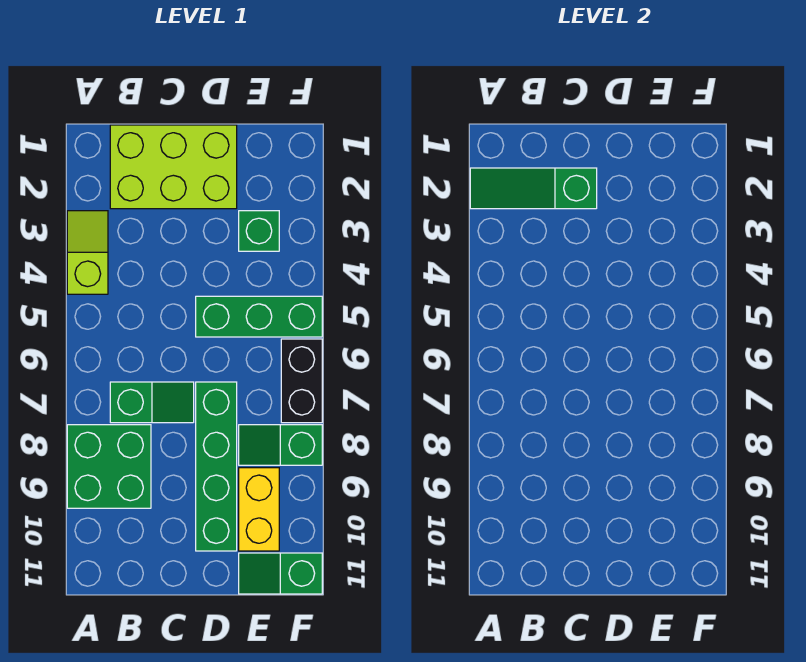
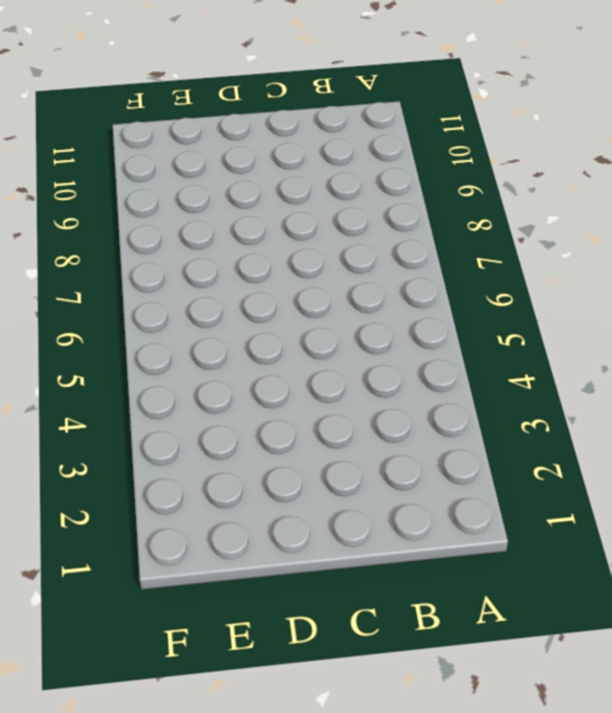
none -> lime 1x2 slope [67,211,108,294]
none -> green 2x2 brick [67,425,151,508]
none -> lime 2x3 brick [110,125,237,209]

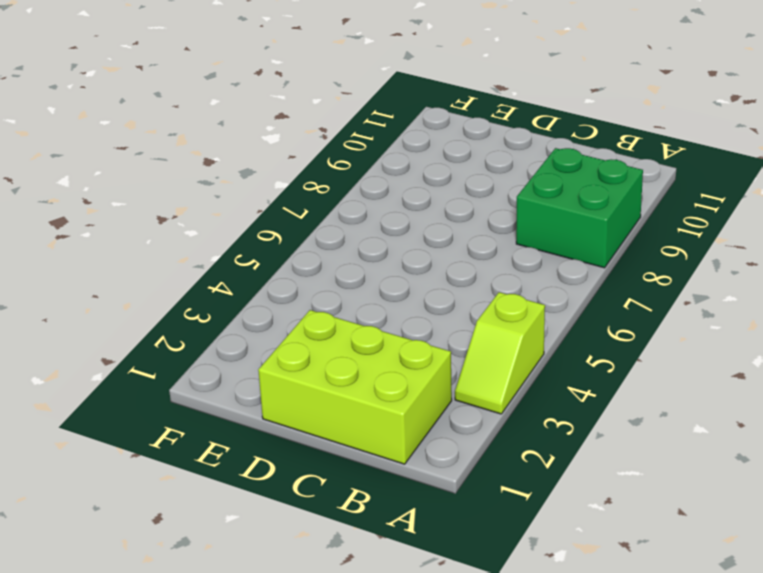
none -> green 1x2 slope [110,382,194,423]
none -> green 1x3 brick [196,296,322,337]
none -> green 1x4 brick [196,382,237,551]

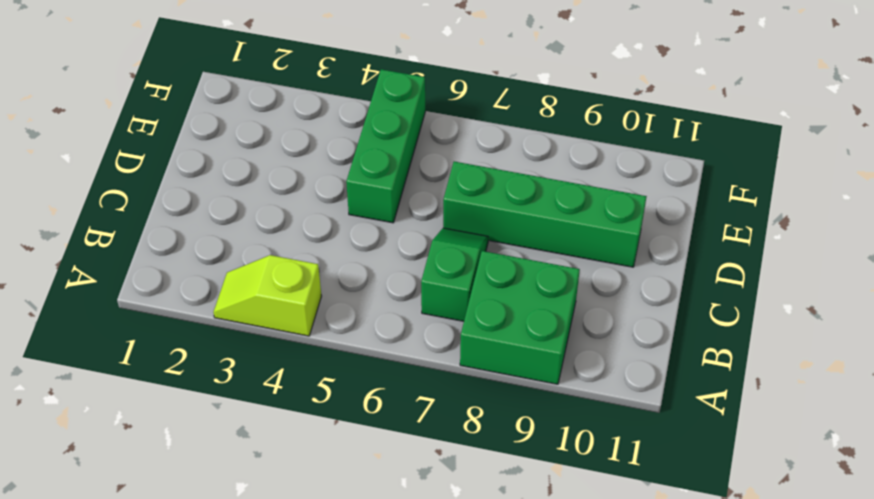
none -> lime 2x3 brick [110,125,237,209]
none -> green 1x1 brick [239,211,279,251]
none -> green 1x2 slope [239,425,322,465]

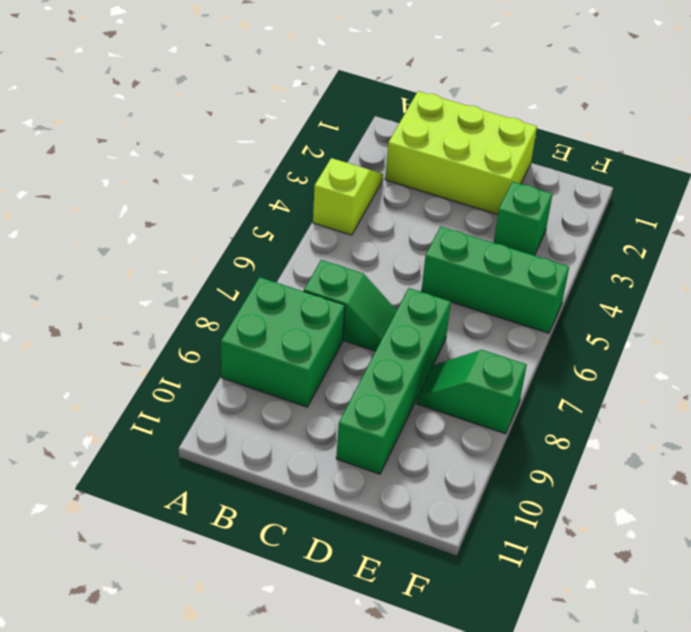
none -> yellow 1x2 brick [239,468,279,551]
none -> green 1x2 slope [239,553,322,594]
none -> black 1x2 brick [281,339,322,423]

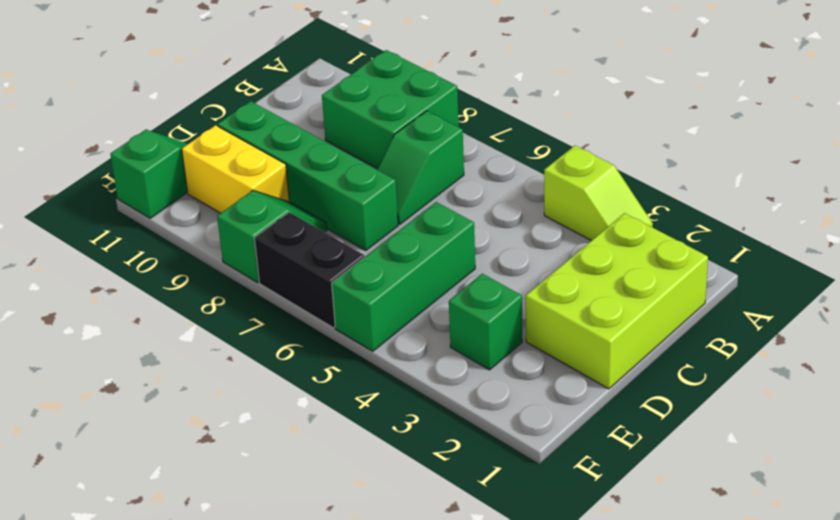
none -> green 1x3 slope [470,168,597,209]

